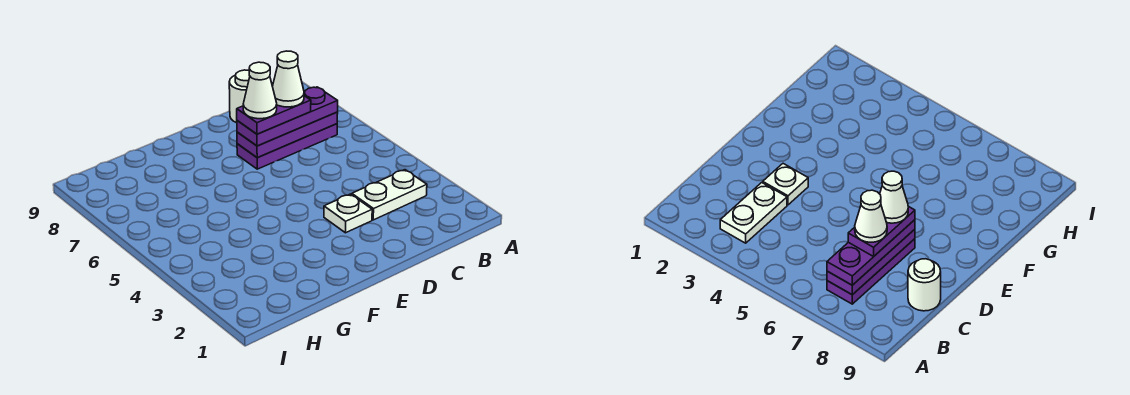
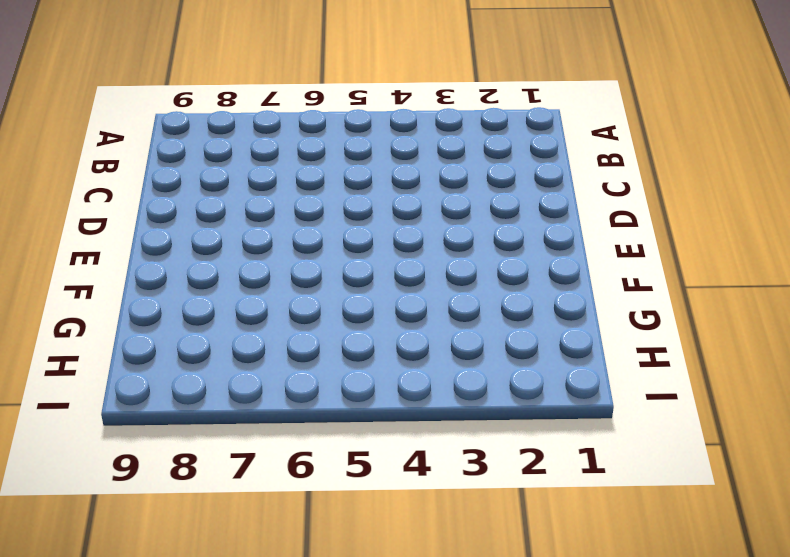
none -> white 1x2 plate [352,170,427,220]
none -> purple 1x3 plate [237,124,337,169]

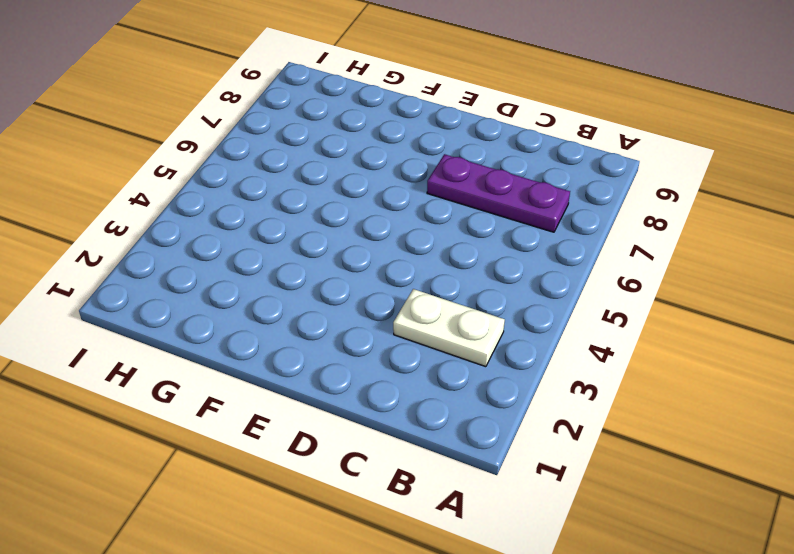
none -> white 1x1 round brick [229,70,250,123]
none -> white 1x1 plate [324,194,372,233]

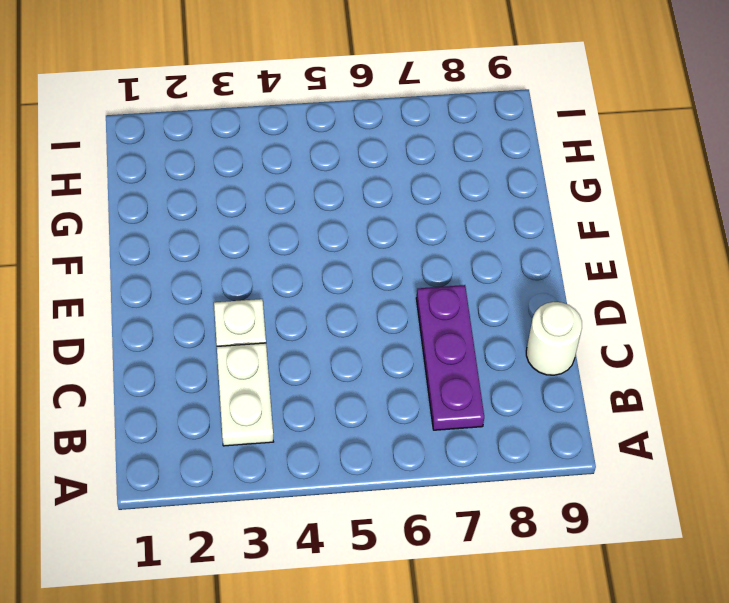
none -> purple 1x3 plate [237,112,338,158]
none -> purple 1x3 plate [237,87,338,146]

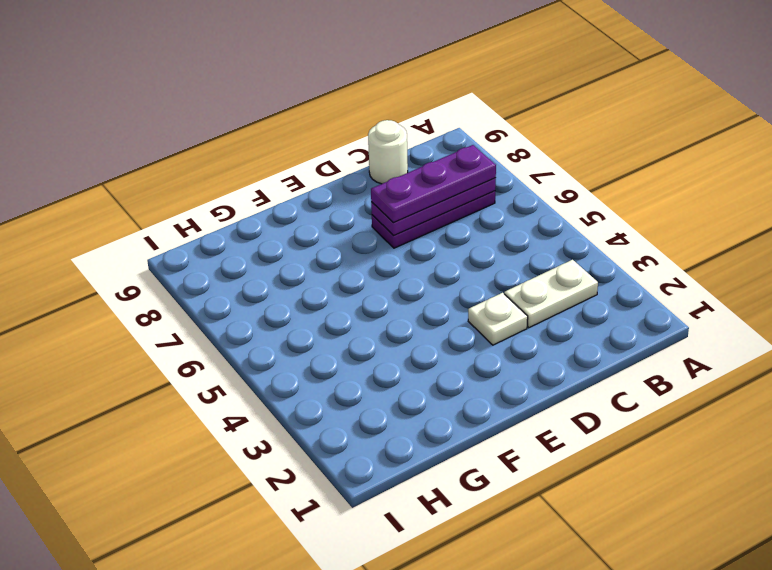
none -> purple 1x2 plate [237,96,311,134]
none -> white 1x1 cone [273,51,304,107]

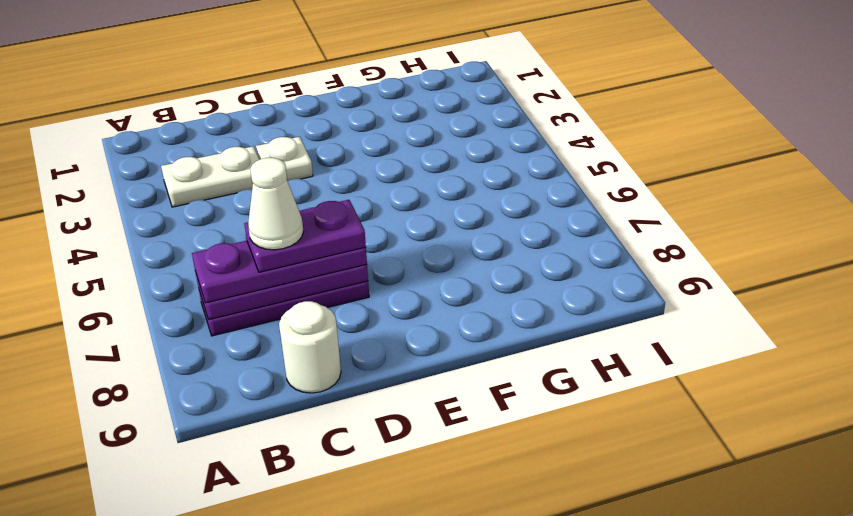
none -> white 1x1 cone [243,62,277,119]

